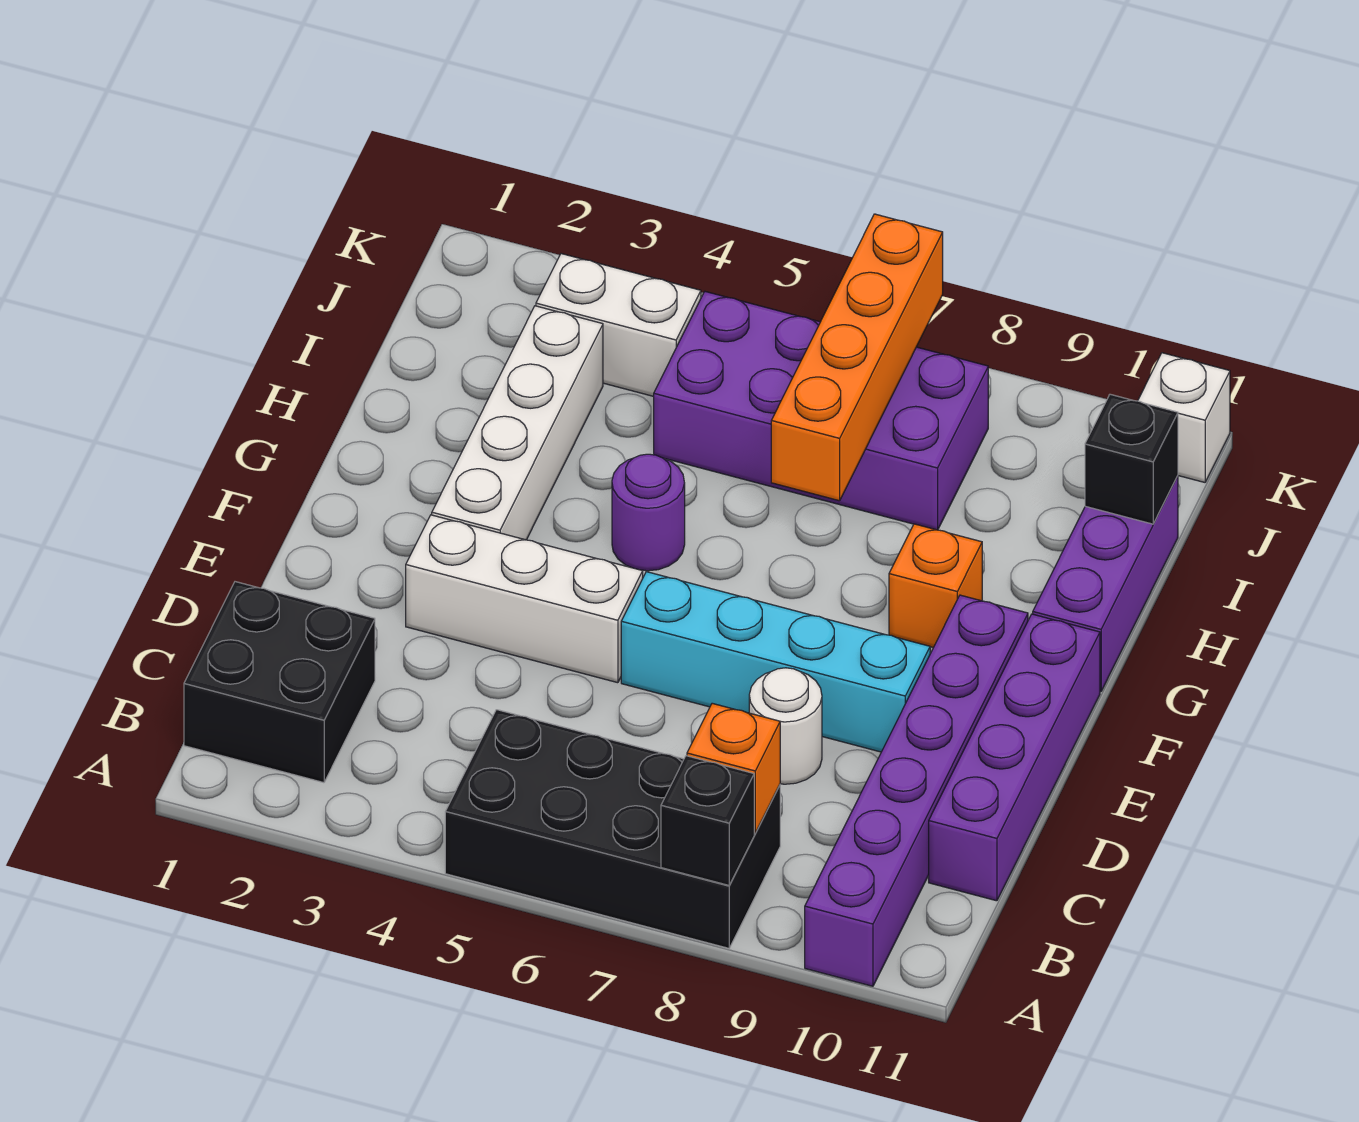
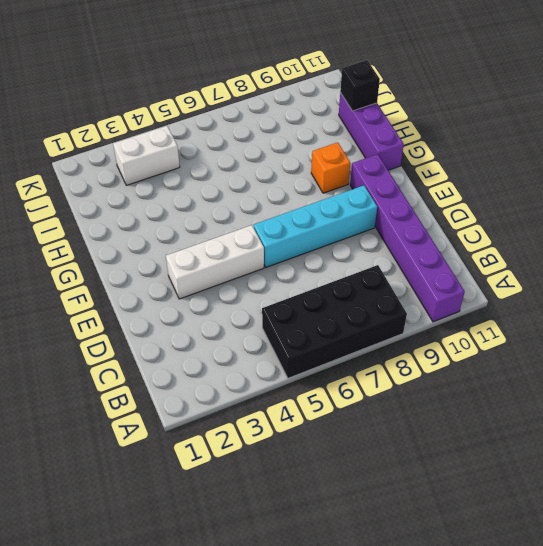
none -> black 2x2 brick [184,582,375,783]
none -> purple 1x4 brick [929,614,1100,901]
none -> white 1x1 round brick [749,668,822,784]

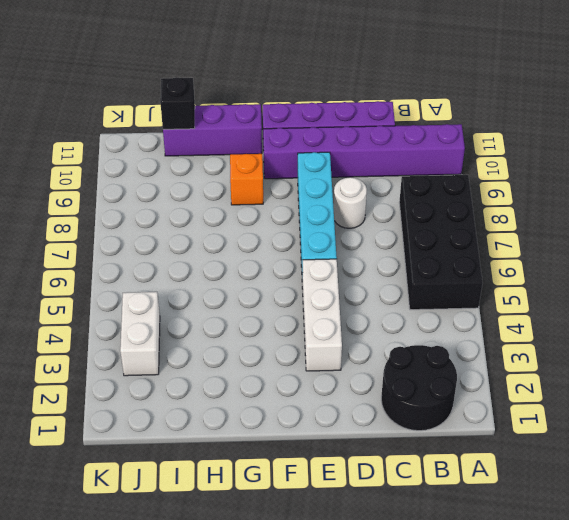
black 2x2 round brick [381,345,457,431] -> black 2x2 brick [184,582,375,783]
none -> white 1x4 brick [432,306,603,540]
none -> purple 1x1 round brick [612,454,685,571]
none -> purple 2x4 brick [654,292,988,530]

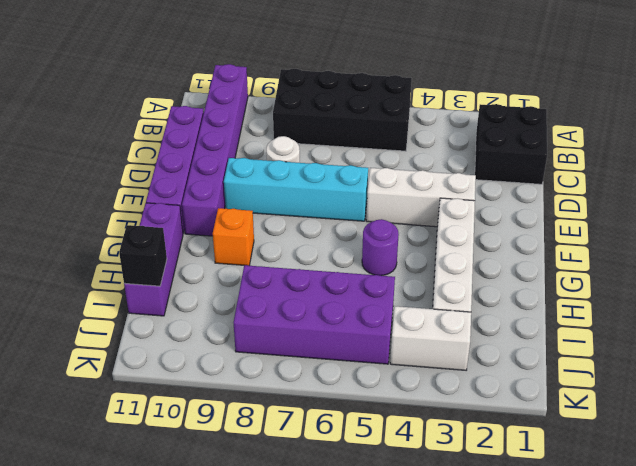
none -> white 1x1 brick [1138,353,1230,482]
none -> black 1x1 brick [661,756,754,885]
none -> orange 1x1 brick [687,703,780,833]

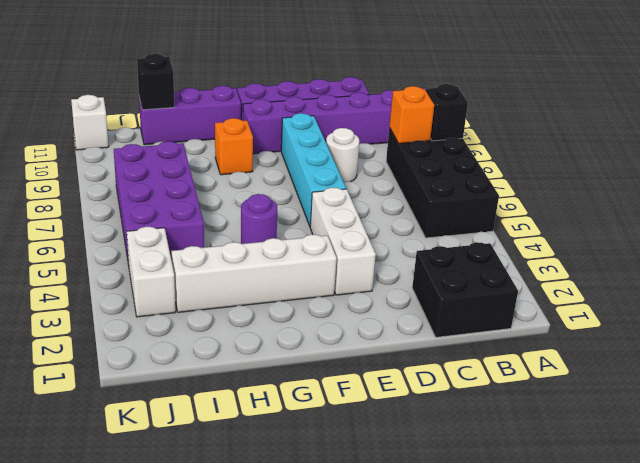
none -> orange 1x4 brick [771,214,943,501]

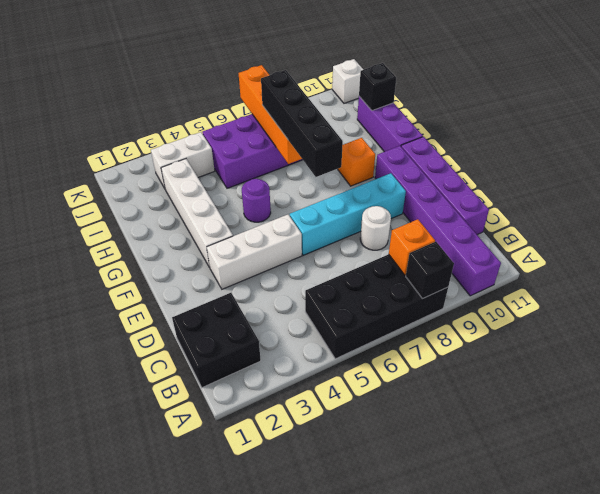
black 1x4 brick [261,70,343,177] -> none

